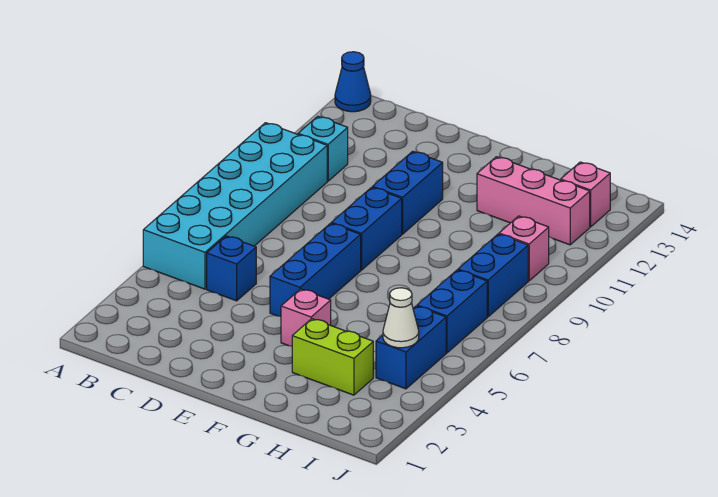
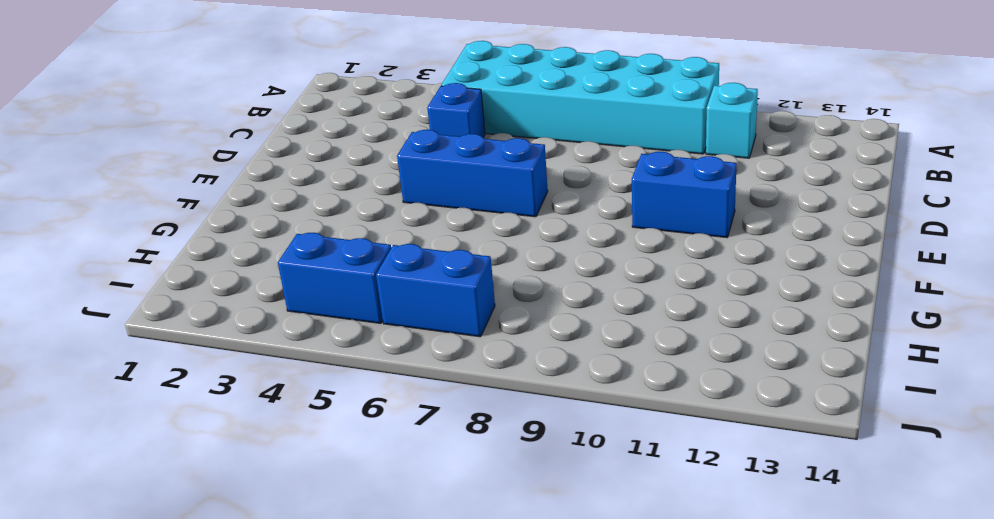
none -> blue 1x1 cone [335,52,371,112]
none -> blue 1x2 brick [331,187,402,270]
none -> pink 1x1 brick [281,289,331,346]

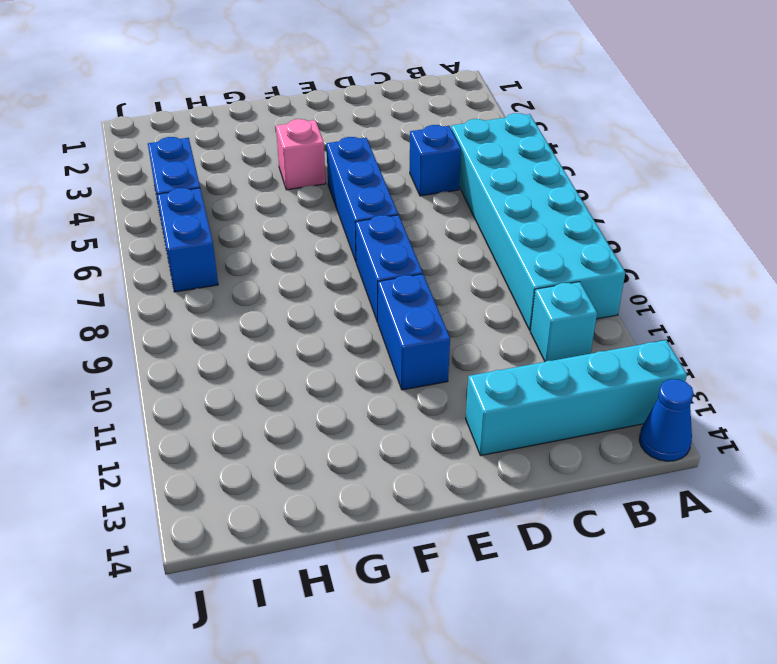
cyan 1x4 brick [466,340,687,456] -> none
none -> lime 1x2 brick [292,319,373,395]
none -> pink 1x3 brick [477,157,590,245]
none -> blue 1x2 brick [458,234,528,317]

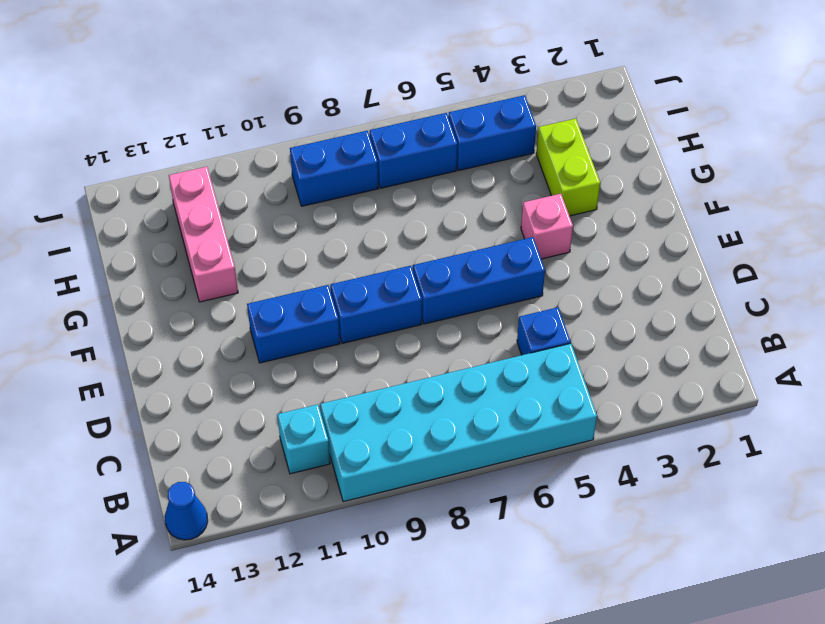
none -> pink 1x1 brick [499,216,549,281]
none -> pink 1x1 brick [561,162,610,227]
none -> white 1x1 cone [383,288,419,348]

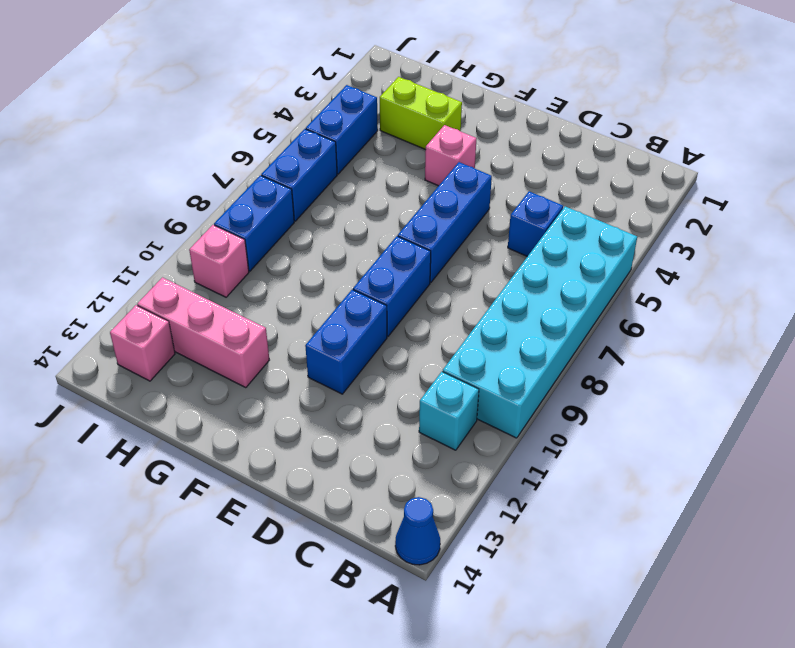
none -> white 1x1 cone [383,288,419,348]

